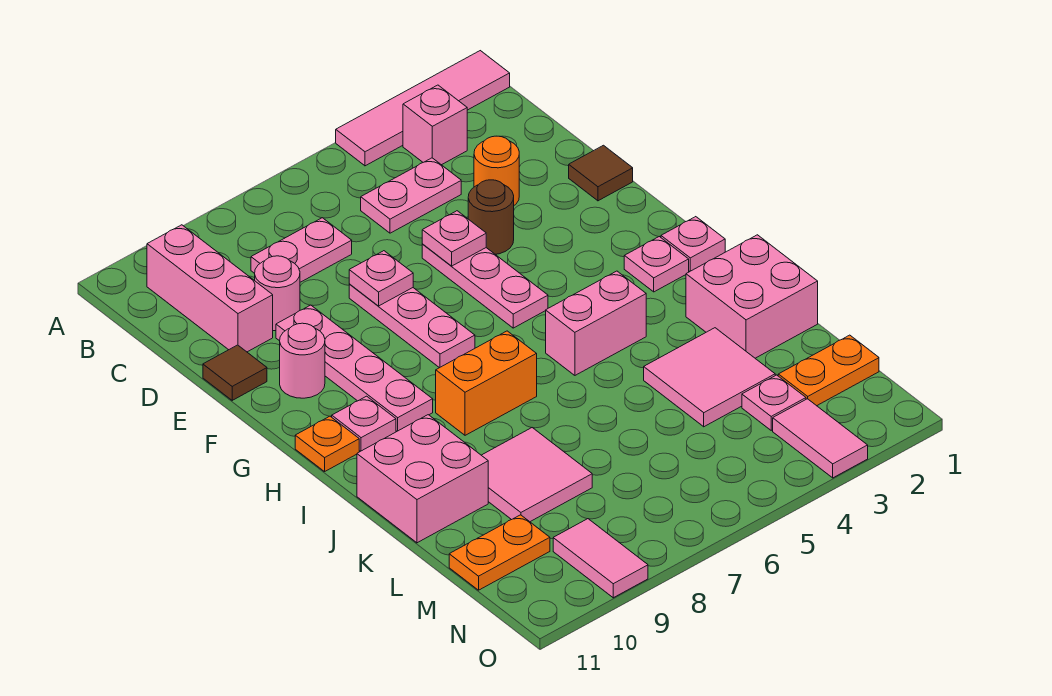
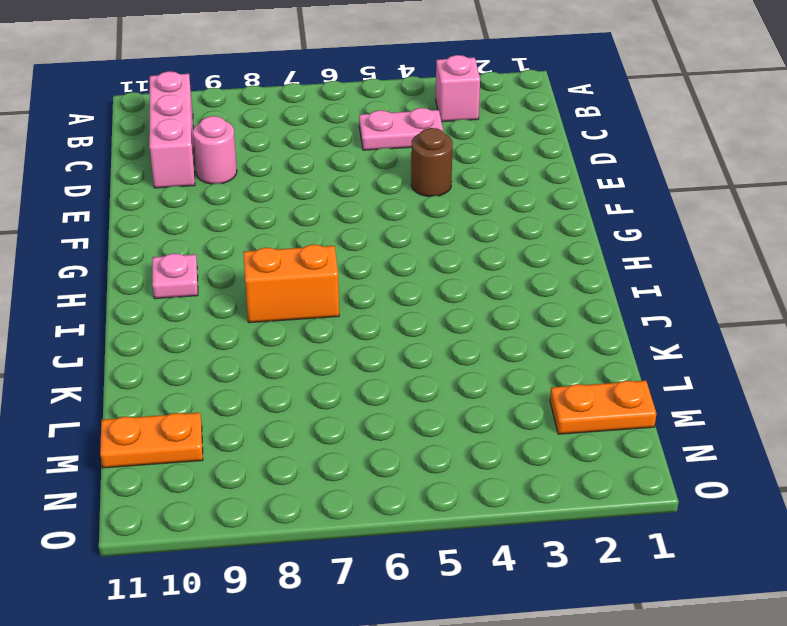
none -> pink 1x4 tile [336,51,510,166]
none -> pink 1x2 plate [251,218,352,282]
none -> orange 1x1 round brick [474,136,519,205]
none -> brown 1x1 tile [569,145,633,201]

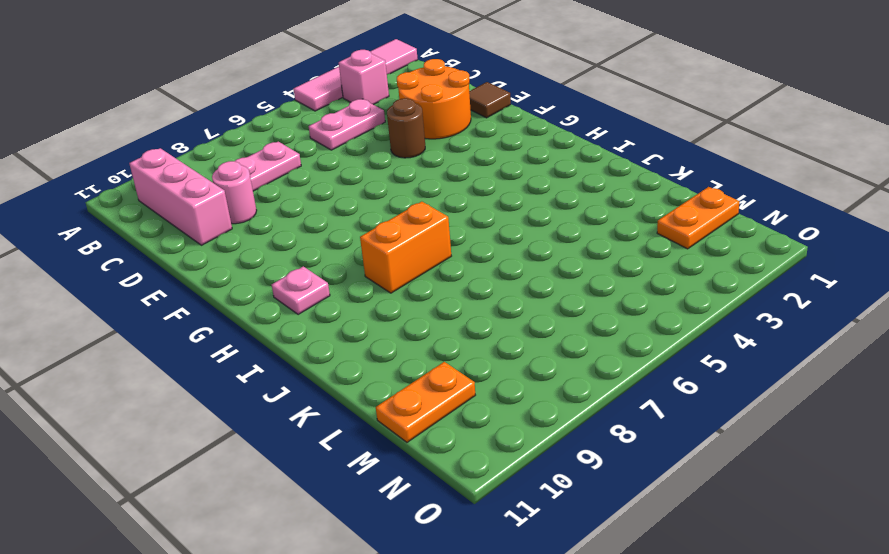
orange 2x2 round brick [397,59,471,139] -> orange 1x1 round brick [474,136,519,205]
none -> pink 1x3 plate [422,244,548,328]
none -> pink 1x3 plate [349,284,475,368]
none -> pink 1x4 plate [276,305,433,431]
none -> brown 1x1 tile [203,345,267,400]

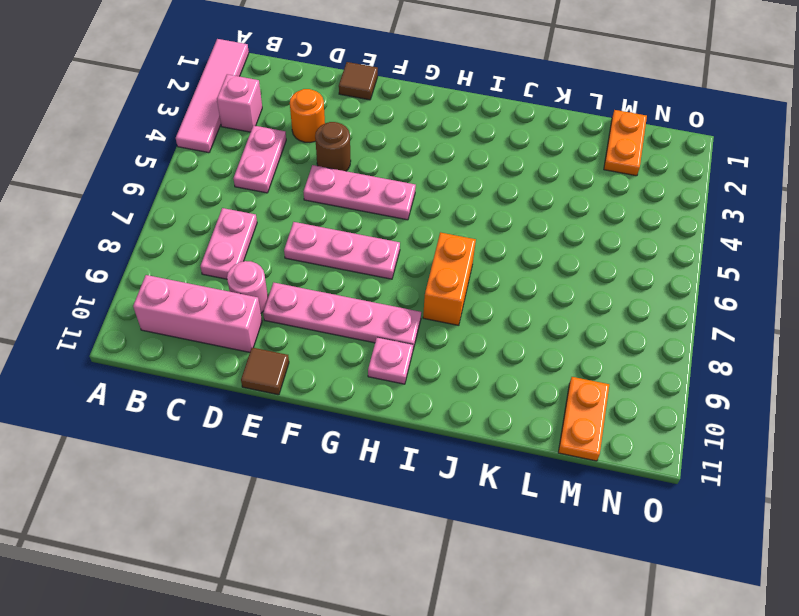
none -> pink 1x1 round brick [280,323,325,398]
none -> pink 1x1 plate [661,217,725,271]
none -> pink 1x1 plate [624,237,689,292]
none -> orange 1x1 plate [295,416,359,472]

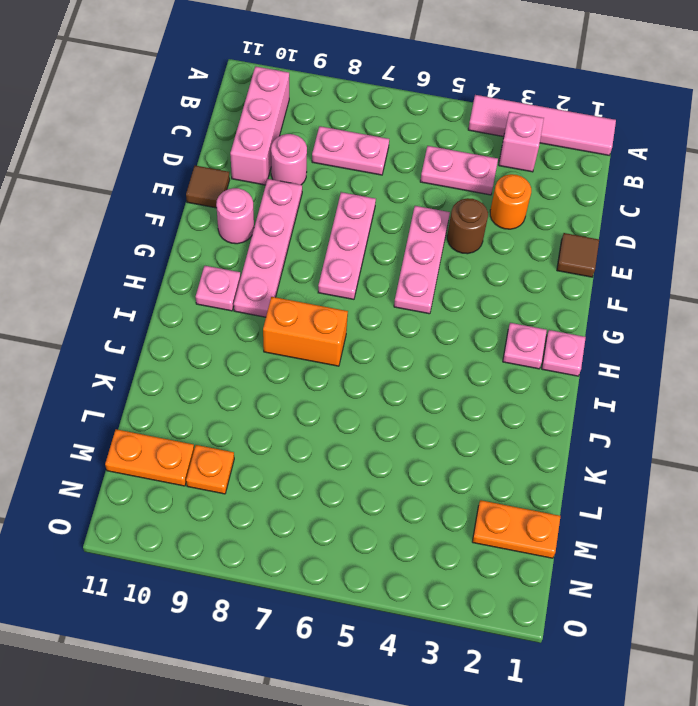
orange 1x1 plate [186,445,234,494] -> orange 1x1 plate moved to [295,416,359,472]
none -> pink 1x2 brick [546,271,646,375]
none -> pink 2x2 brick [686,235,818,358]
none -> pink 2x2 brick [357,415,488,543]
none -> pink 2x2 tile [644,328,775,427]

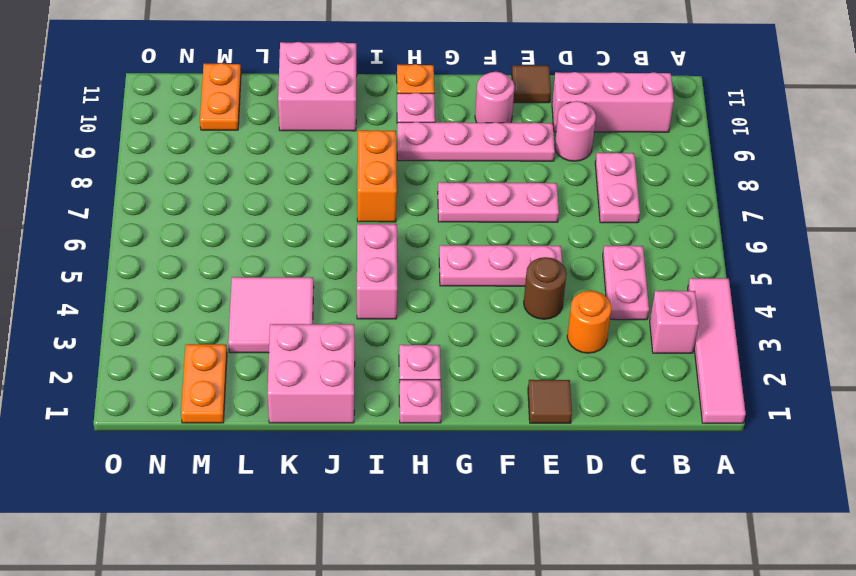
none -> pink 2x2 tile [481,428,592,522]
none -> pink 1x1 plate [742,375,806,430]
none -> pink 1x2 tile [773,399,868,478]
none -> pink 1x2 tile [553,519,648,598]

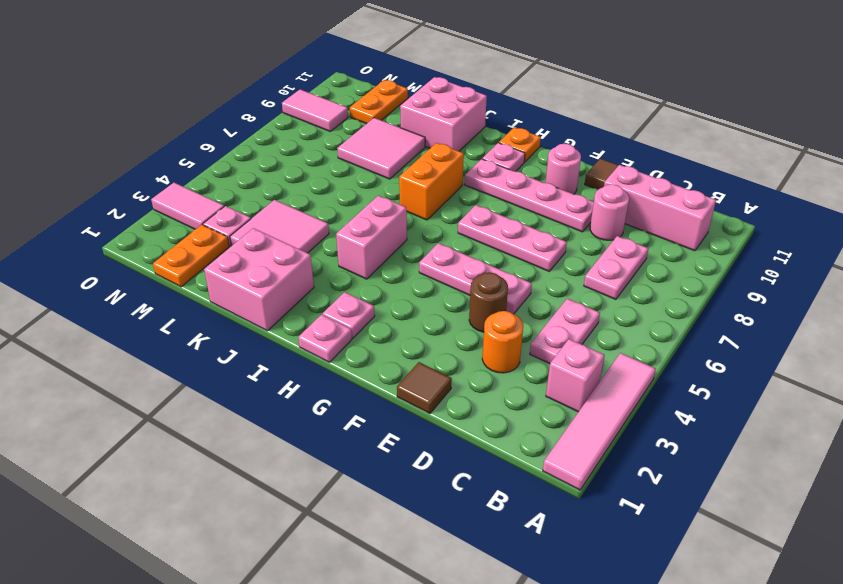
none -> pink 1x1 plate [422,211,486,266]
none -> pink 1x1 plate [349,251,413,306]

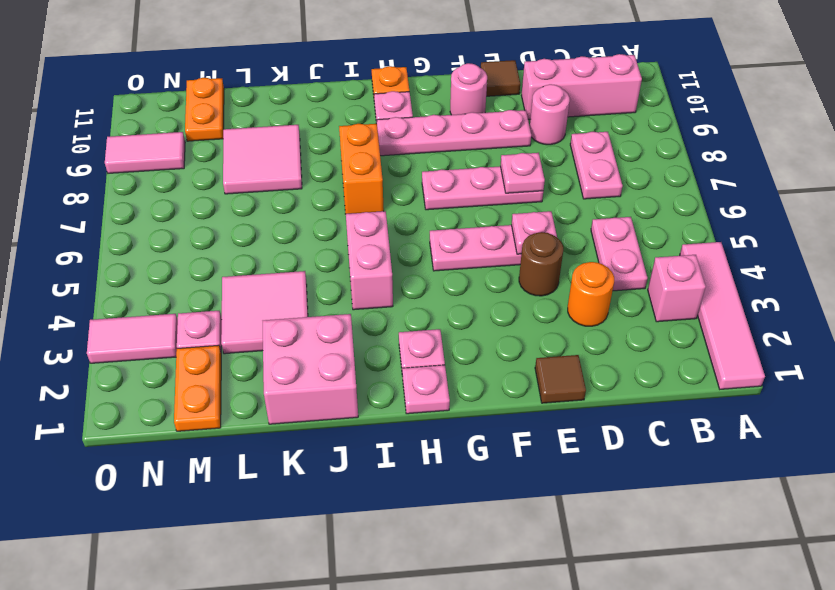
none -> pink 2x2 brick [357,415,488,543]

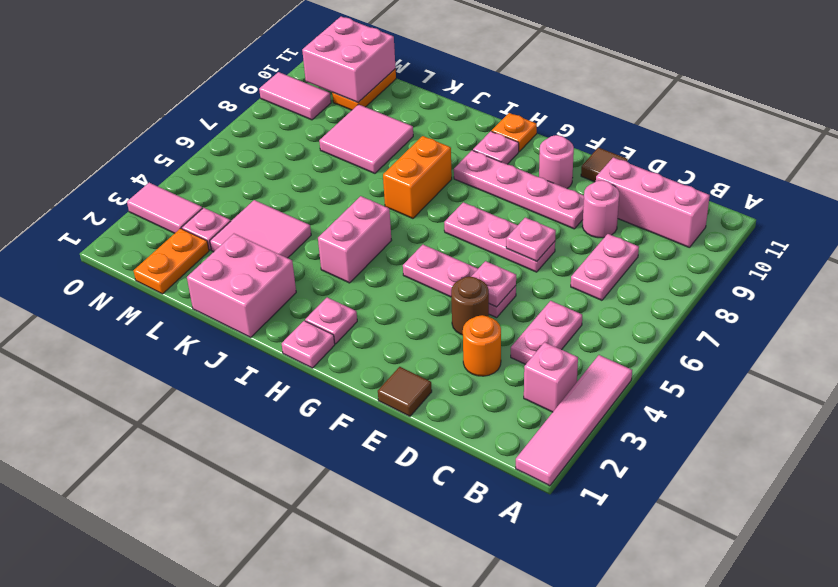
pink 2x2 brick [302,17,396,102] -> pink 2x2 brick moved to [357,415,488,543]

